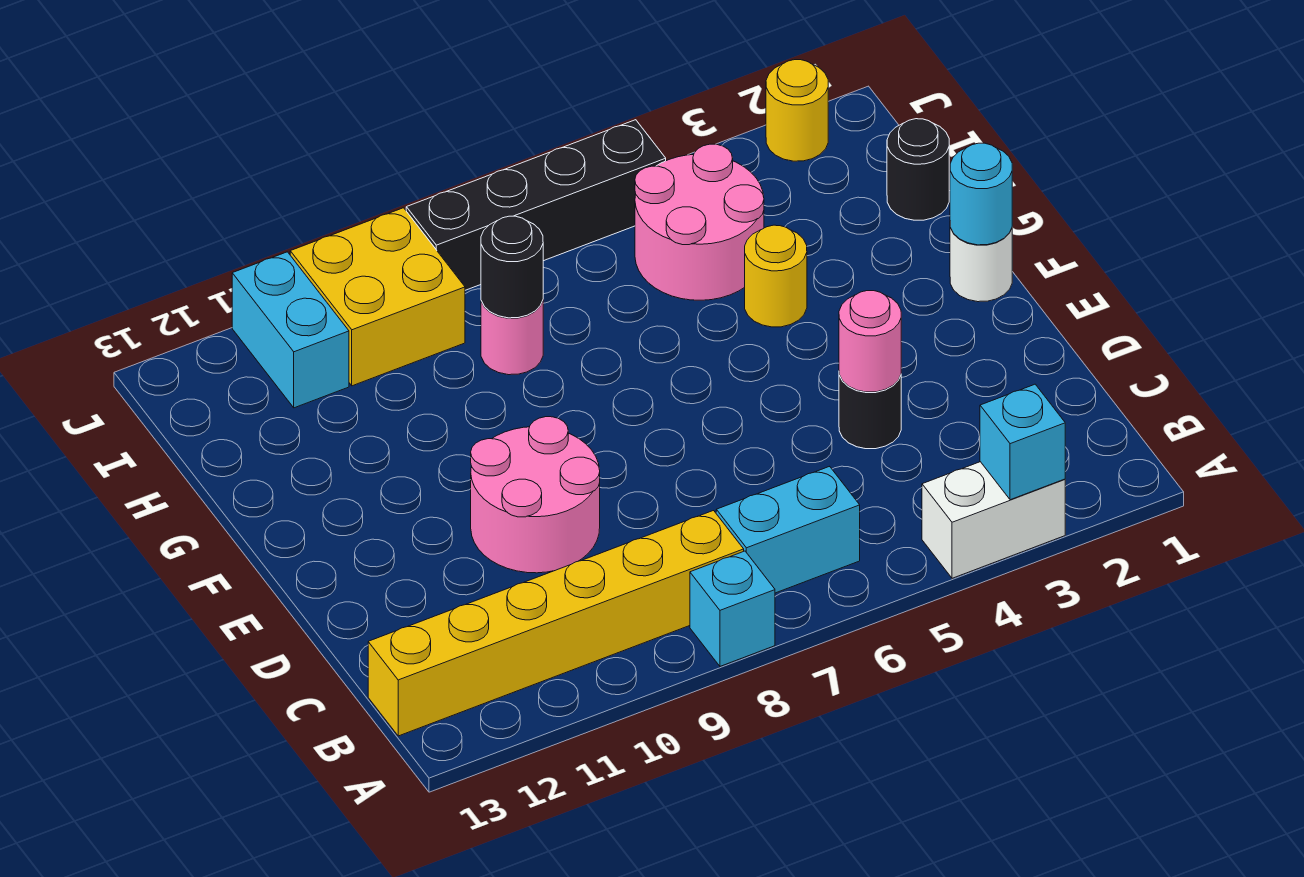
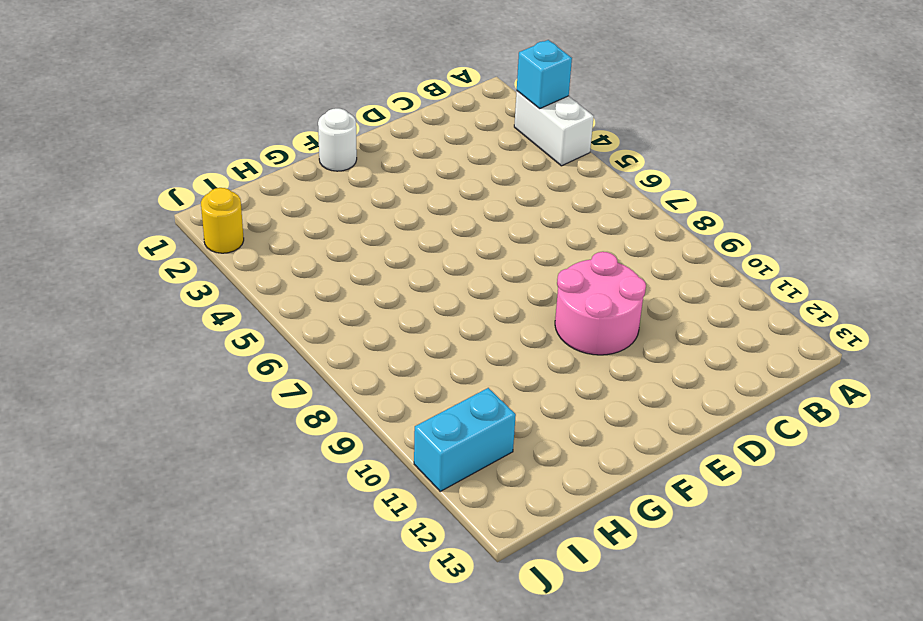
none -> cyan 1x1 brick [690,551,775,666]
none -> cyan 1x2 brick [716,466,860,593]
none -> yellow 1x6 brick [368,511,744,736]

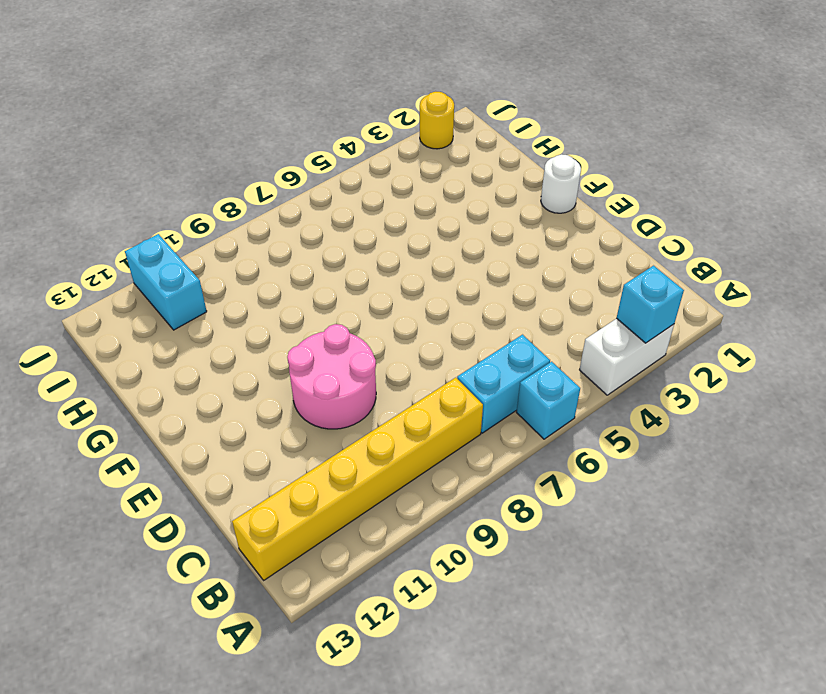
cyan 1x1 brick [517,362,580,439] -> cyan 1x1 brick moved to [690,551,775,666]
none -> black 1x1 round brick [839,375,901,449]
none -> yellow 1x1 round brick [745,225,807,327]
none -> black 1x1 round brick [887,119,949,220]

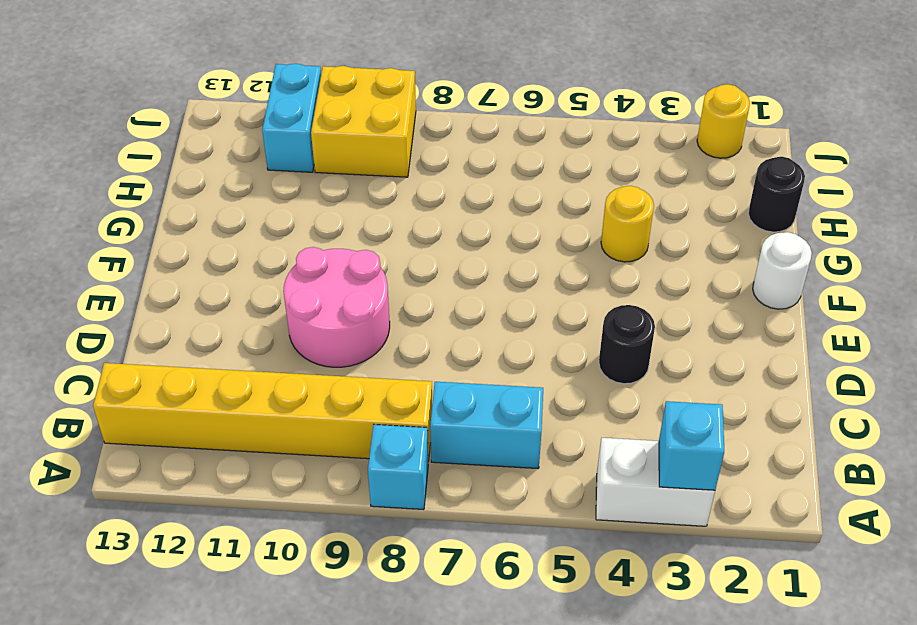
none -> pink 2x2 round brick [635,144,764,300]
none -> pink 1x1 round brick [481,301,543,375]
none -> black 1x4 brick [406,120,666,290]

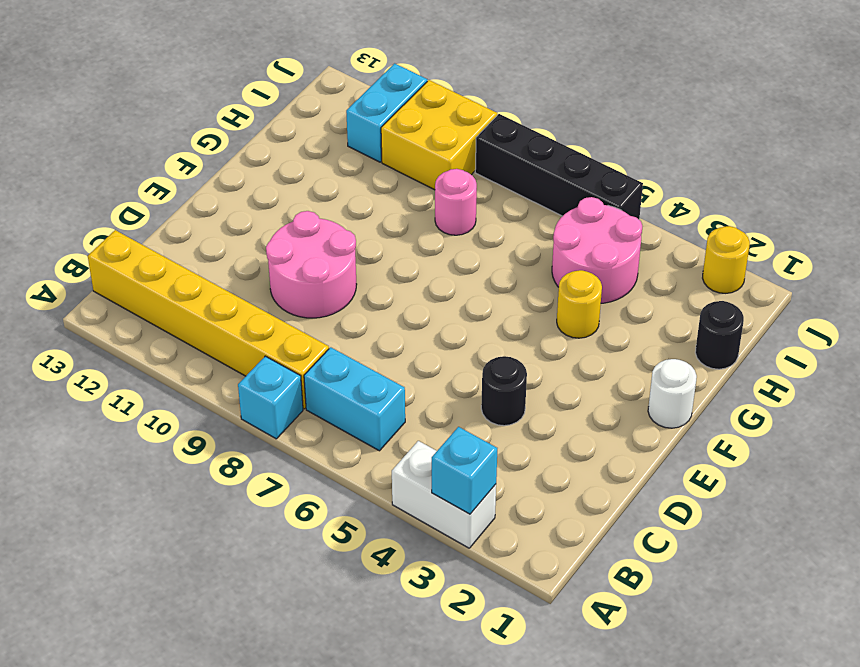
none -> pink 1x1 round brick [839,291,901,392]
none -> cyan 1x1 round brick [950,143,1012,245]
none -> black 1x1 round brick [481,216,543,318]

